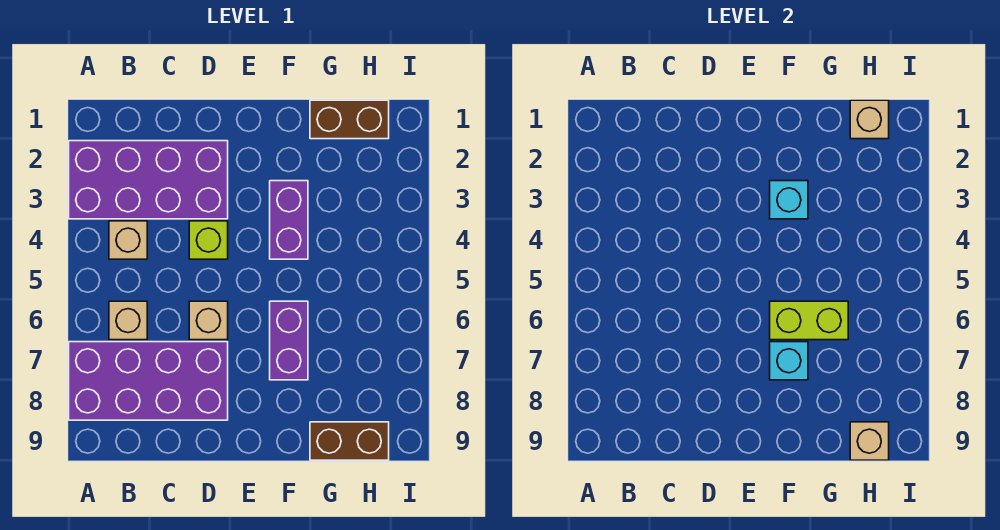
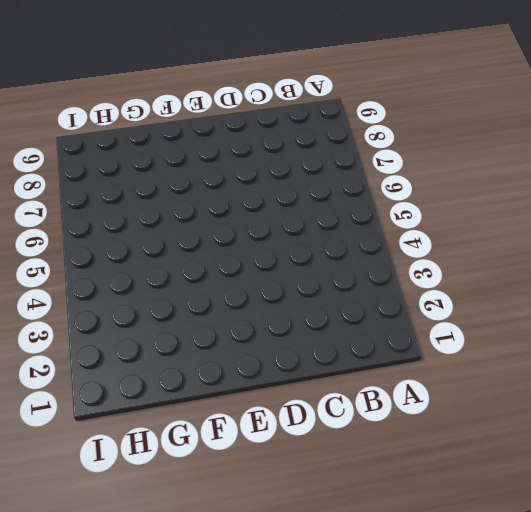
none -> purple 2x4 brick [69,141,228,219]
none -> purple 2x4 brick [69,342,228,420]
none -> tan 1x1 brick [109,221,147,259]

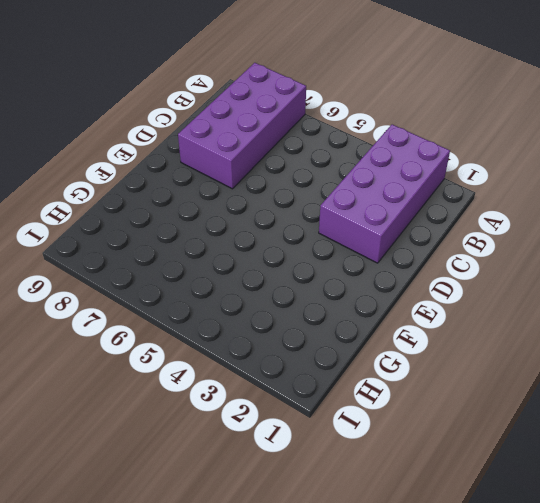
none -> tan 1x1 brick [109,221,147,259]
none -> tan 1x1 brick [109,301,147,340]
none -> lime 1x1 brick [189,221,228,259]

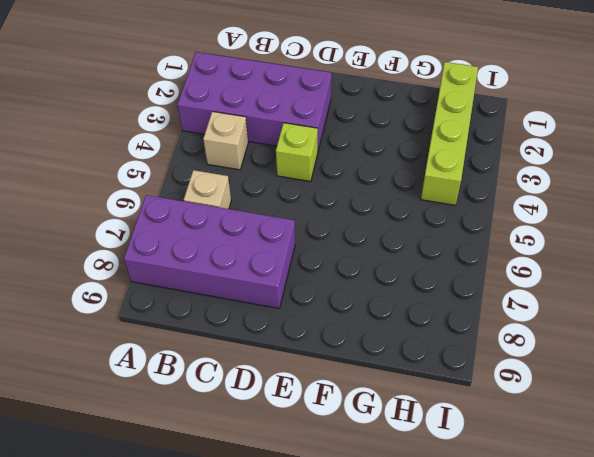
lime 1x4 brick [421,62,478,205] -> brown 1x2 brick [310,100,389,139]
none -> tan 1x1 brick [189,301,228,340]
none -> purple 1x2 brick [270,181,308,259]
none -> purple 1x2 brick [270,301,308,380]

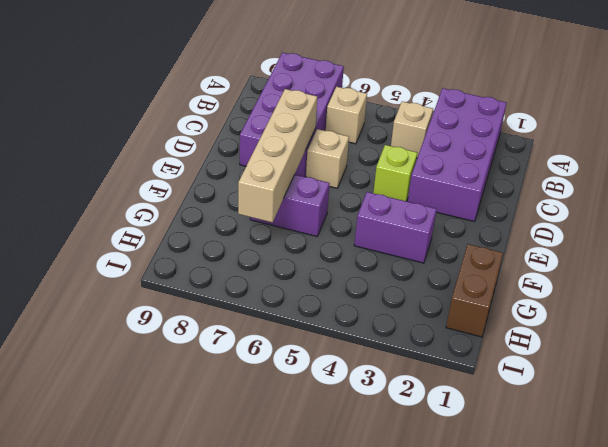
tan 1x4 brick [238,89,317,223] -> cyan 1x1 brick [770,342,808,380]
none -> brown 1x2 brick [310,422,389,460]
none -> cyan 1x1 brick [770,181,808,219]
none -> lime 1x2 brick [770,301,848,340]

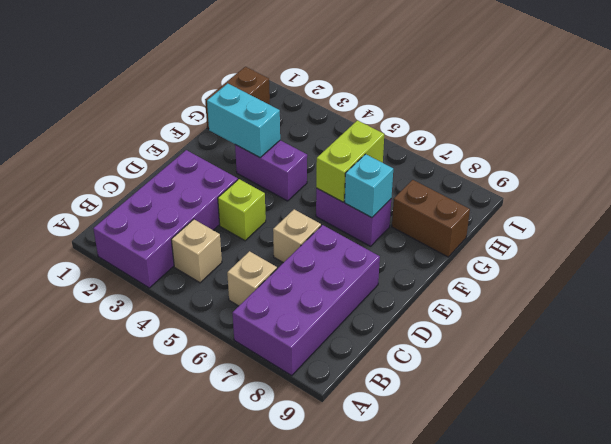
cyan 1x2 brick [207,83,280,158] -> cyan 1x1 brick [770,181,808,219]
brown 1x2 brick [392,180,470,257] -> brown 1x2 brick turned to [310,422,389,460]
none -> tan 1x1 brick [850,100,889,139]
none -> tan 1x1 brick [850,422,889,460]

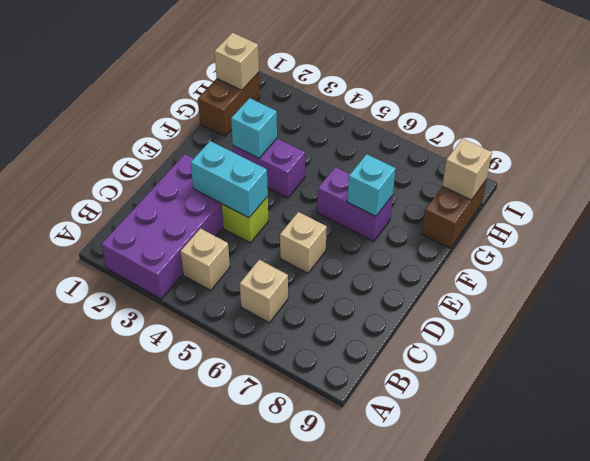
cyan 1x2 brick [191,141,268,218] -> none
none -> purple 2x4 brick [69,342,228,420]
none -> lime 1x2 brick [770,301,848,340]

